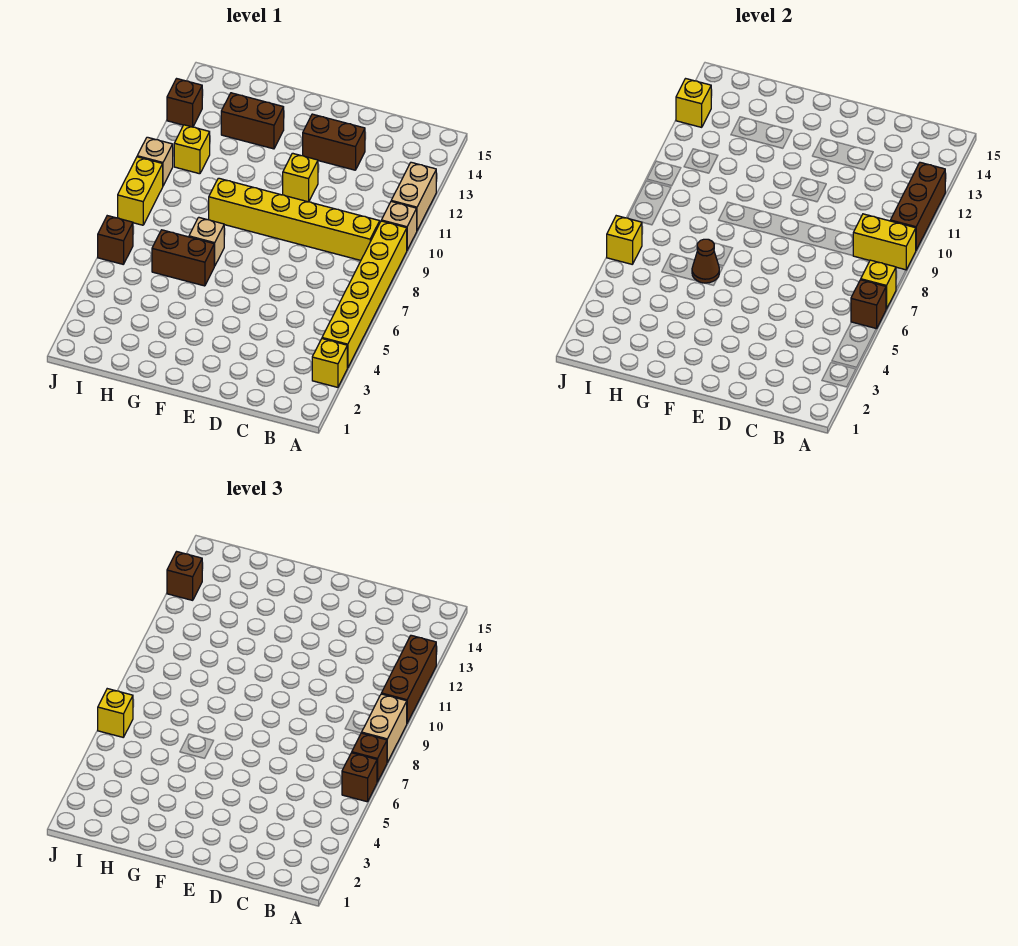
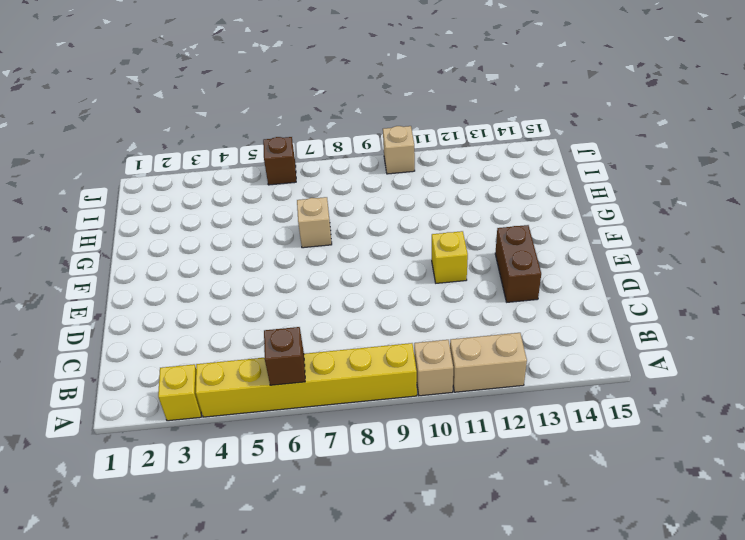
none -> yellow 1x6 brick [209,178,380,260]
none -> brown 1x2 brick [152,230,214,286]
none -> brown 1x2 brick [221,93,284,149]

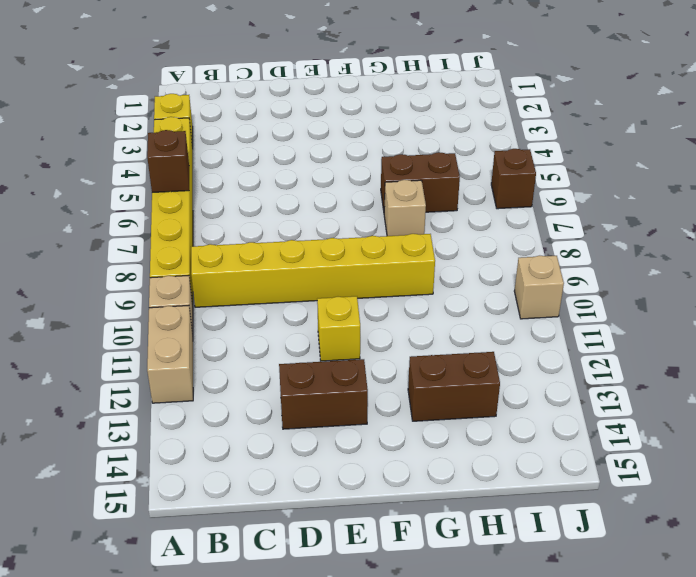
none -> yellow 1x1 brick [174,125,210,174]
none -> yellow 1x2 brick [118,157,163,225]
none -> brown 1x1 brick [167,79,202,127]

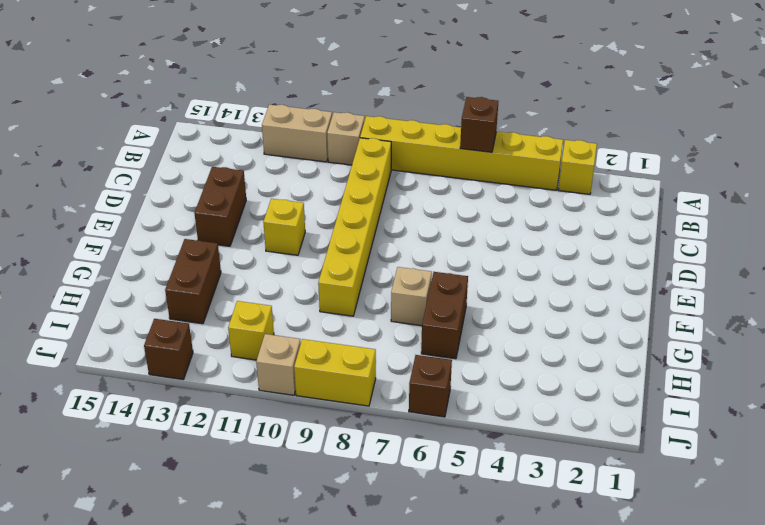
none -> yellow 1x1 brick [861,260,896,309]
none -> yellow 1x2 brick [853,214,916,270]
none -> brown 1x3 brick [890,162,945,250]

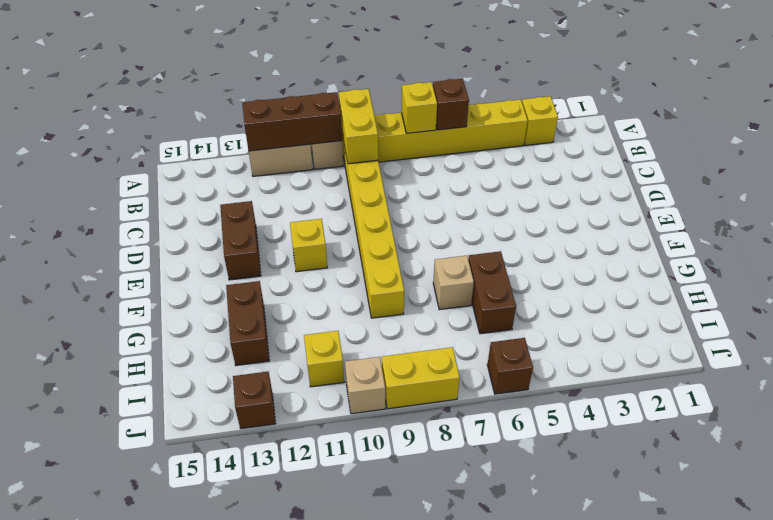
none -> brown 1x1 cone [692,239,719,283]
none -> yellow 1x1 brick [607,216,642,264]
none -> yellow 1x1 brick [676,79,711,127]

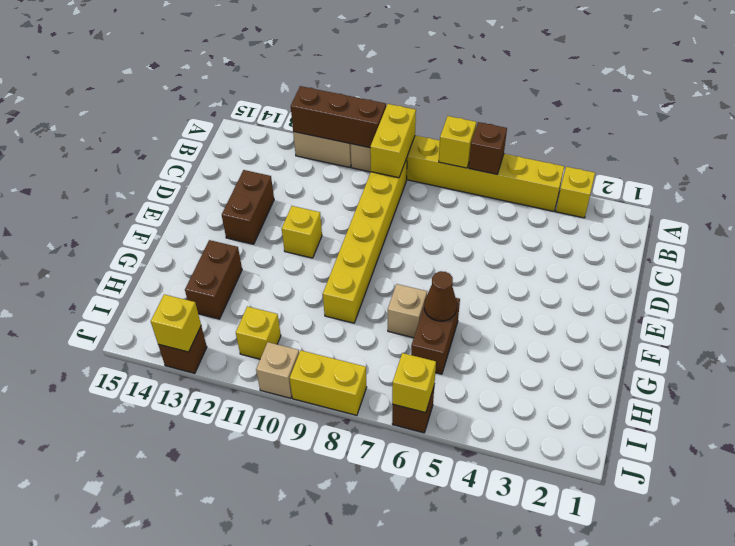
none -> brown 1x1 brick [342,753,377,802]
none -> brown 1x1 brick [352,733,387,782]
none -> tan 1x2 brick [362,694,407,762]

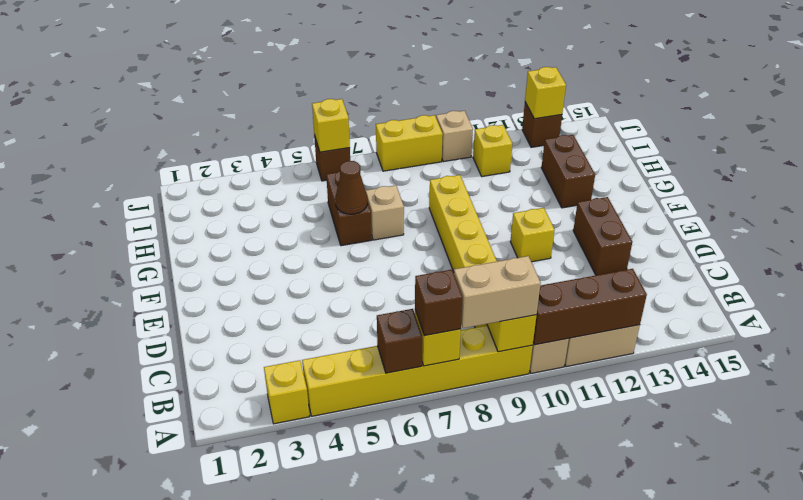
none -> brown 1x1 brick [342,753,377,802]
none -> brown 1x3 brick [381,635,436,723]
none -> yellow 1x1 brick [98,689,133,737]

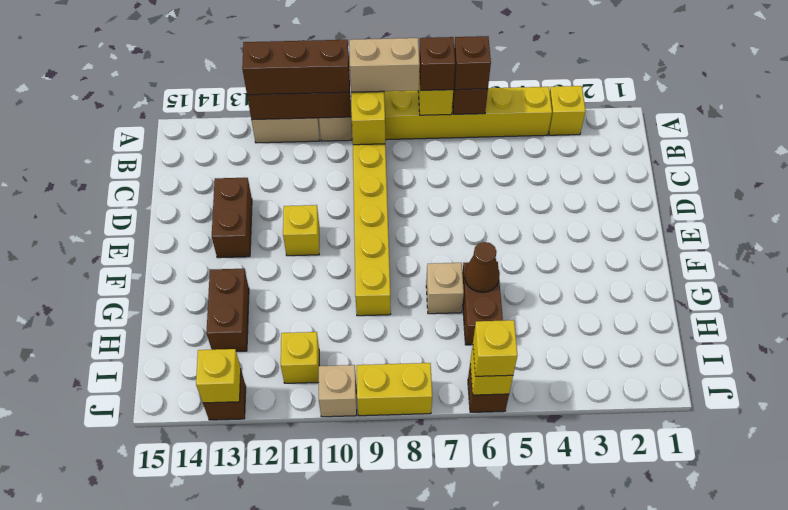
none -> brown 1x1 brick [167,552,202,600]

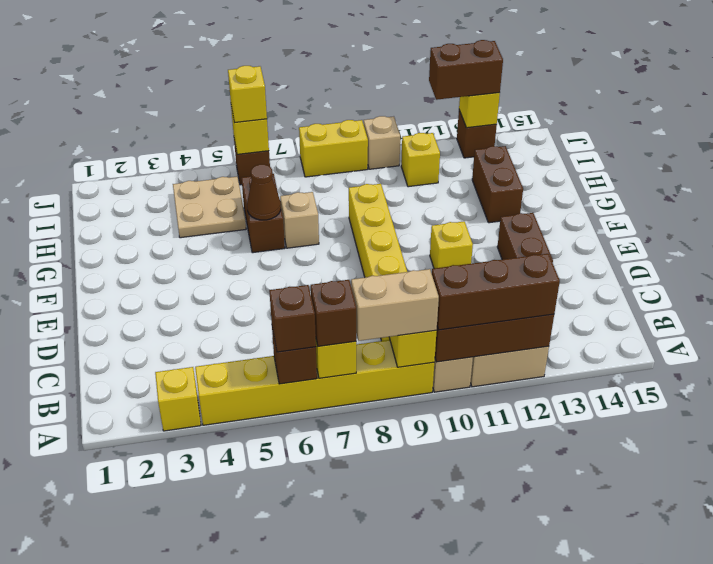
tan 2x2 plate [173,177,246,238] -> none
brown 1x2 brick [429,40,503,100] -> brown 1x1 brick [167,552,202,600]

